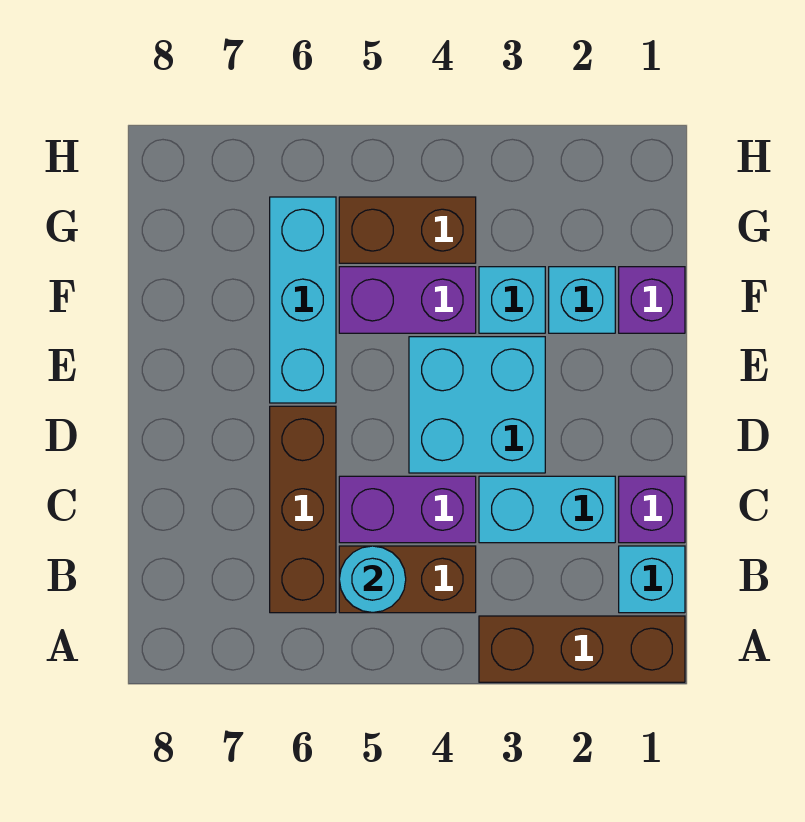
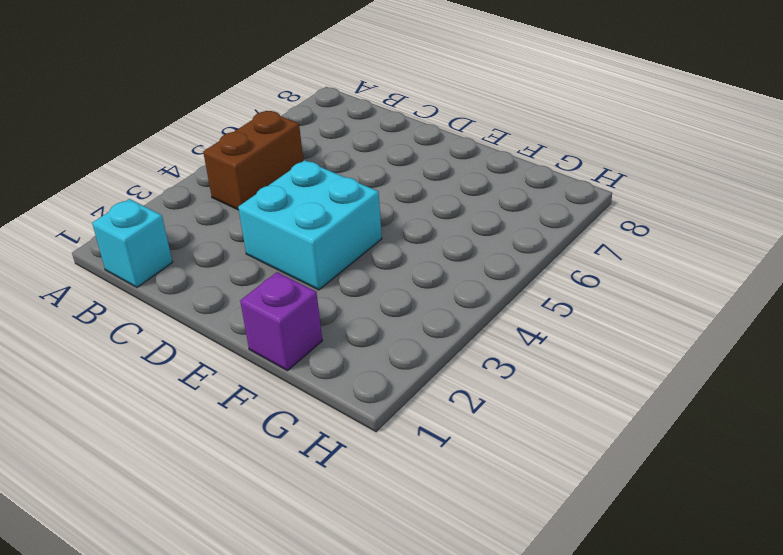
none -> brown 1x3 brick [479,616,685,682]
none -> brown 1x3 brick [270,406,336,613]
none -> purple 1x1 brick [619,476,685,543]

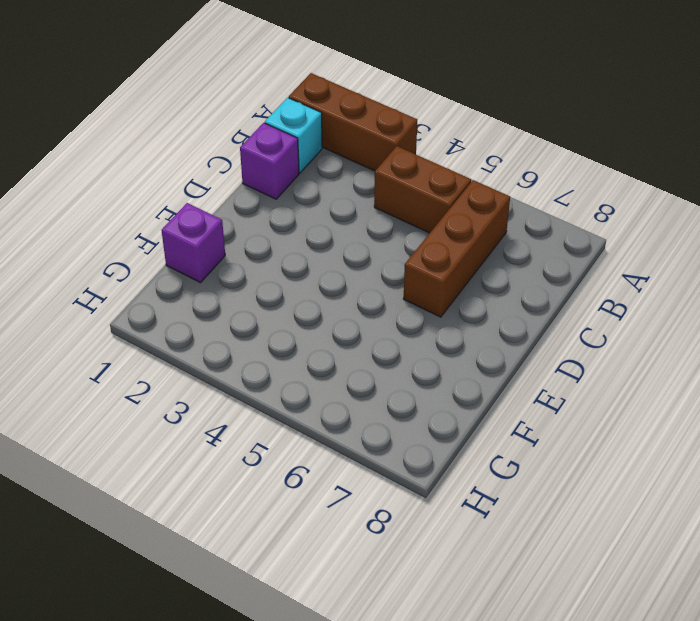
none -> cyan 1x2 brick [479,476,615,543]
none -> purple 1x2 brick [339,476,476,543]
none -> cyan 2x2 brick [409,337,545,473]

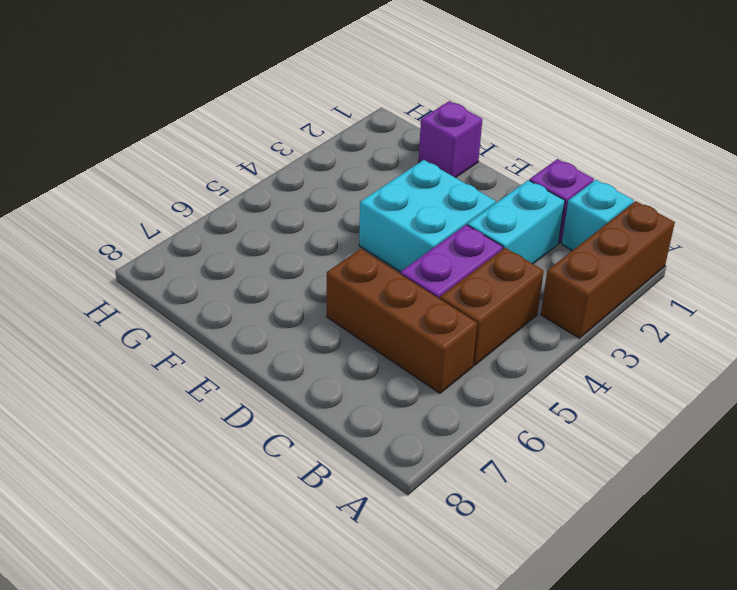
none -> cyan 1x3 brick [270,197,336,403]
none -> cyan 1x1 brick [549,267,615,333]
none -> cyan 1x1 brick [479,267,545,333]

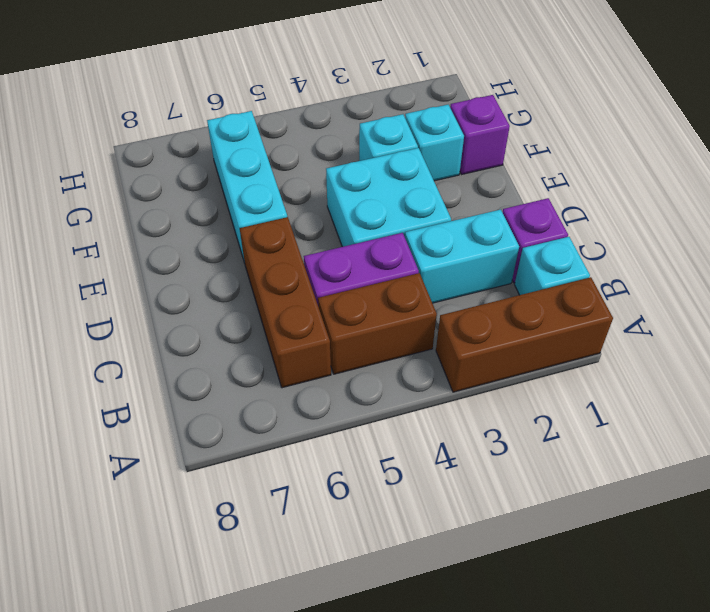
none -> purple 1x2 brick [339,267,476,333]
none -> brown 1x2 brick [339,197,476,263]
none -> cyan 1x1 round brick [339,546,406,613]

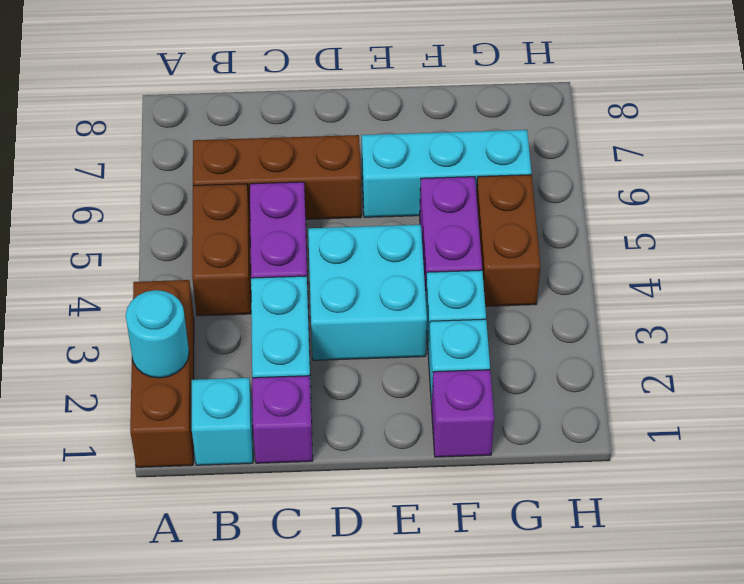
cyan 1x1 round brick [126,290,189,378] -> cyan 1x1 round brick moved to [339,546,406,613]

